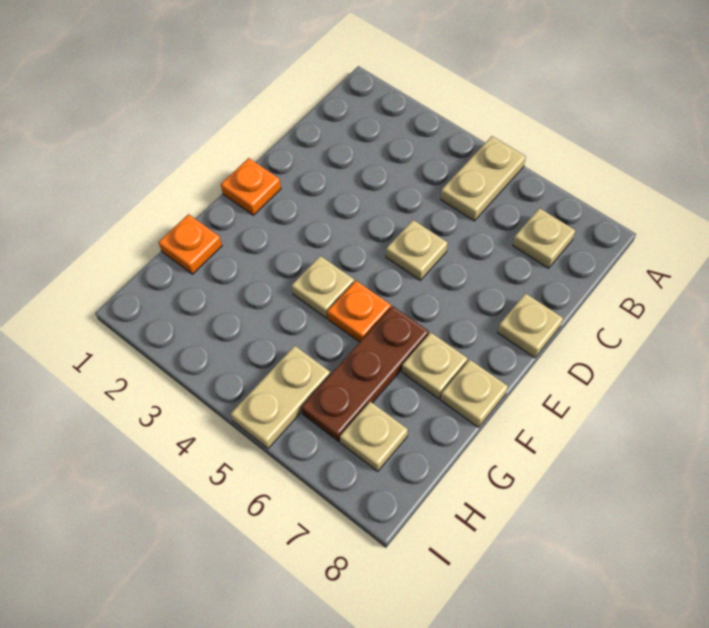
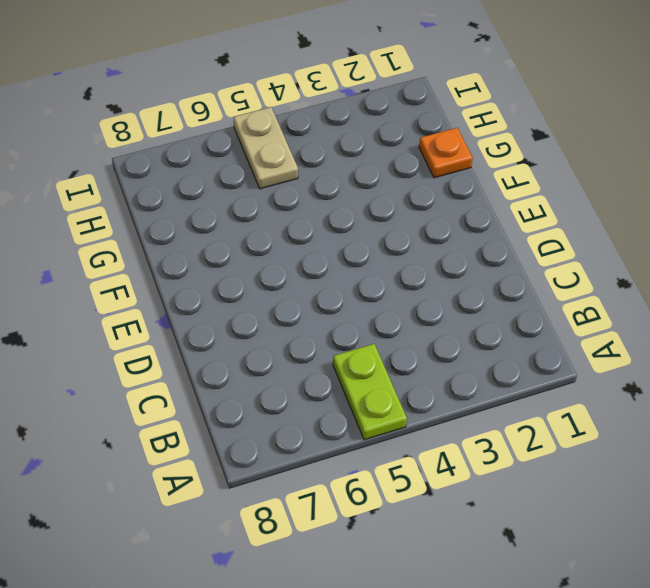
lime 1x2 plate [333,344,407,440] -> tan 1x2 plate [441,136,526,221]
none -> tan 1x1 plate [513,208,576,268]
none -> tan 1x1 plate [386,220,448,280]
none -> tan 1x1 plate [498,293,563,358]

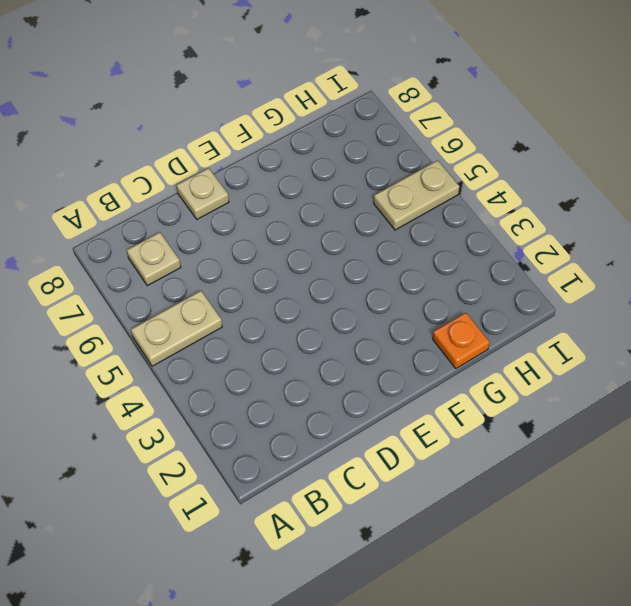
none -> tan 1x1 plate [386,220,448,280]
none -> orange 1x1 plate [221,158,281,215]
none -> tan 1x1 plate [292,256,354,318]

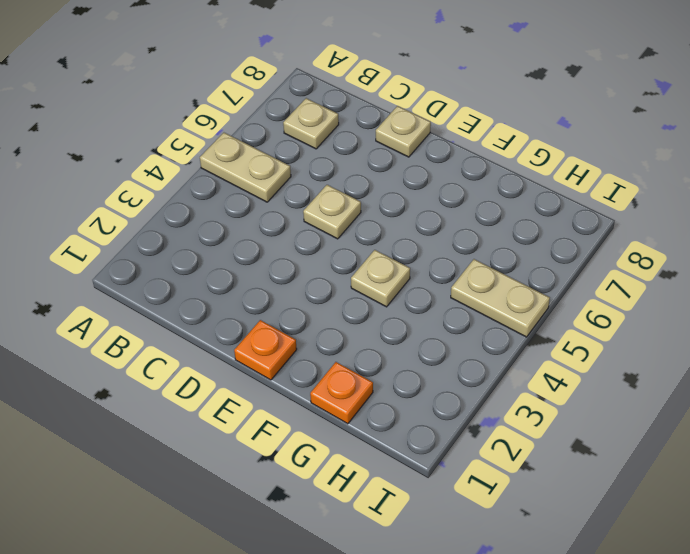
none -> orange 1x1 plate [327,281,391,342]
none -> brown 1x3 plate [301,306,429,441]
none -> tan 1x1 plate [402,333,468,399]

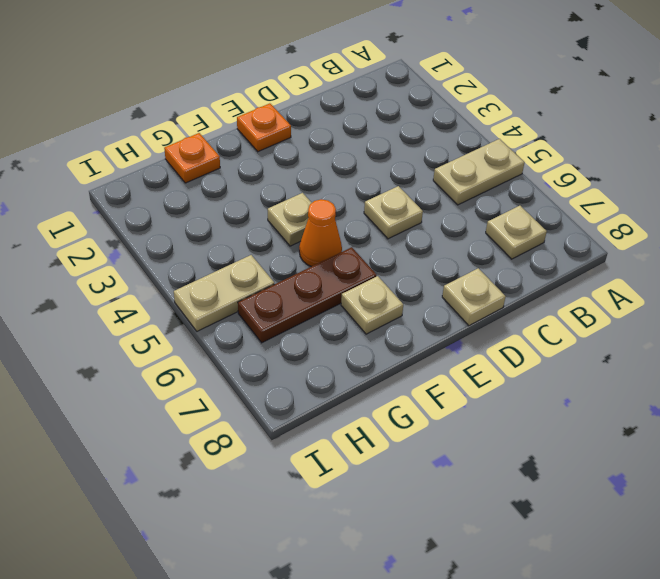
orange 1x1 cone [299,199,342,267] -> orange 1x1 plate [327,281,391,342]
none -> tan 1x1 plate [441,360,508,427]
none -> tan 1x1 plate [340,401,408,471]

